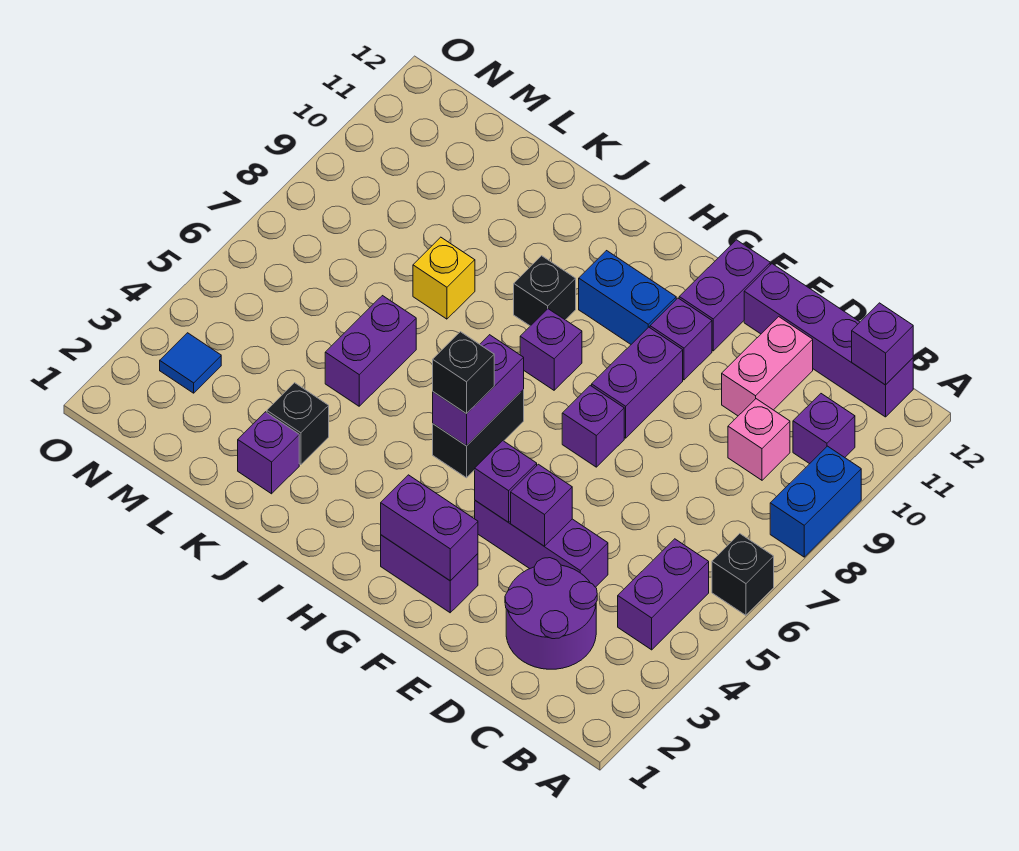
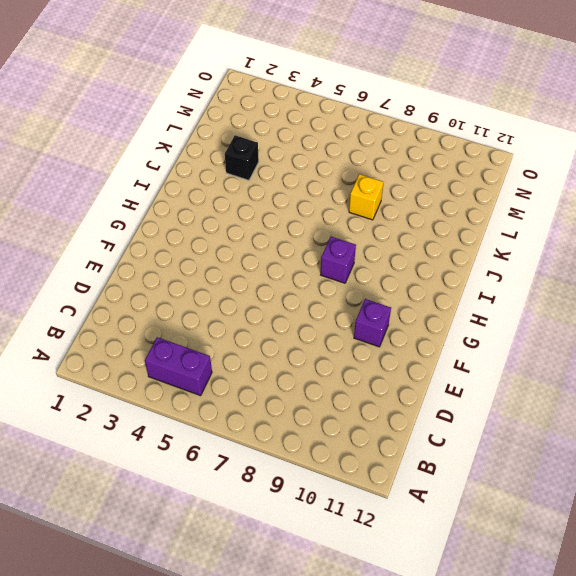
none -> black 1x1 brick [712,534,774,615]
none -> blue 1x2 brick [770,446,861,557]
none -> purple 1x1 brick [793,394,855,464]

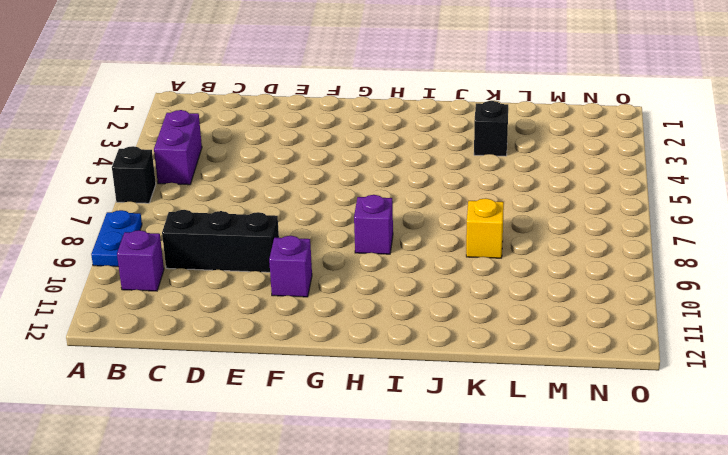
blue 1x2 plate [91,210,142,267] -> blue 1x2 brick [770,446,861,557]
black 1x3 brick [162,210,279,272] -> pink 1x1 brick [728,399,790,480]
none -> purple 1x4 brick [744,264,913,417]
none -> purple 2x2 round brick [505,558,597,669]
none -> purple 1x3 brick [475,501,608,587]

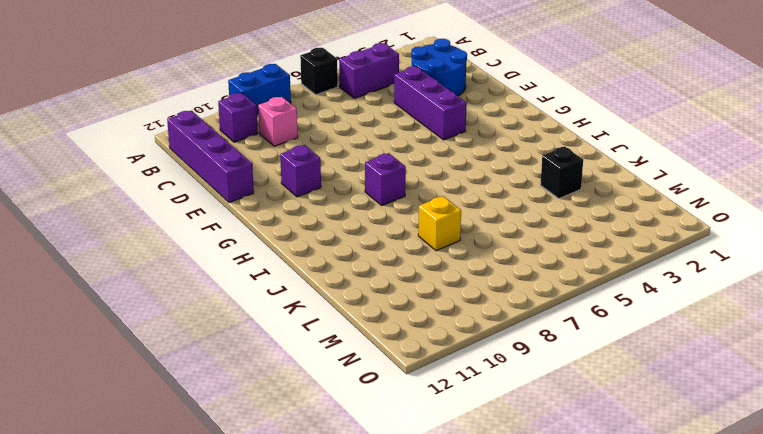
blue 2x2 round brick [411,39,467,96] -> purple 2x2 round brick [505,558,597,669]
none -> pink 1x2 brick [722,317,813,416]
none -> purple 1x2 brick [381,535,478,613]
none -> purple 1x1 brick [562,385,624,467]

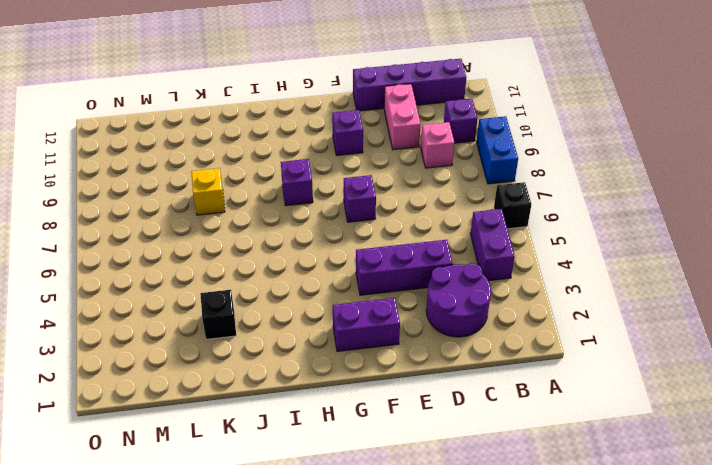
none -> purple 1x2 brick [592,327,683,438]
none -> purple 1x2 brick [679,240,770,351]
none -> blue 1x2 brick [579,251,676,344]

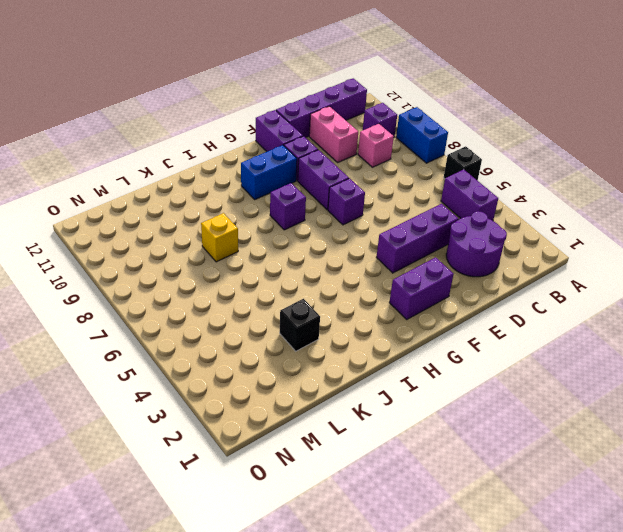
none -> black 1x2 brick [433,390,524,478]
none -> black 1x1 brick [514,256,576,326]
none -> purple 1x1 brick [238,412,299,494]

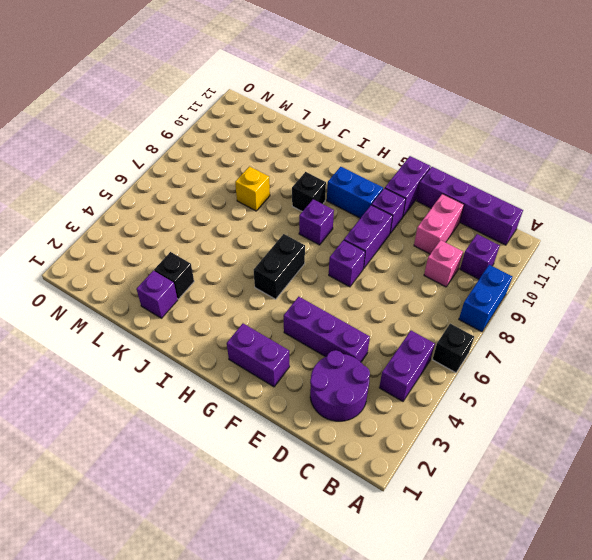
none -> purple 1x2 brick [325,296,416,406]
none -> blue 1x1 tile [160,333,221,393]
none -> purple 1x1 brick [852,303,913,385]

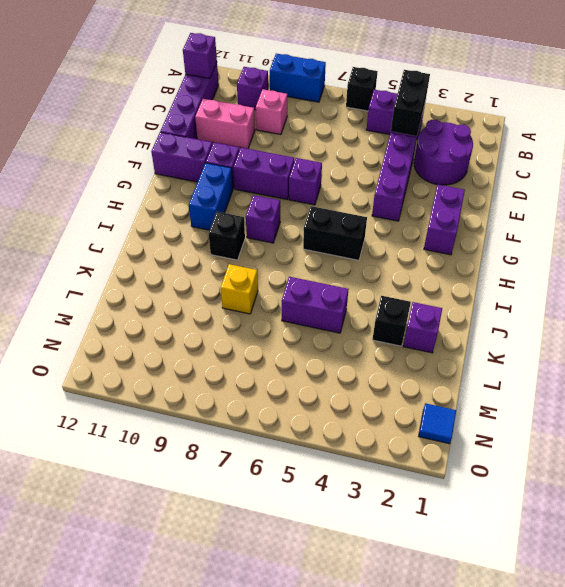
black 1x2 brick [391,70,430,136] -> none
blue 1x1 tile [419,403,456,444] -> blue 1x1 tile moved to [160,333,221,393]
none -> purple 1x1 brick [511,464,572,546]
none -> purple 1x2 brick [381,475,478,581]
none -> purple 1x1 brick [475,441,537,522]

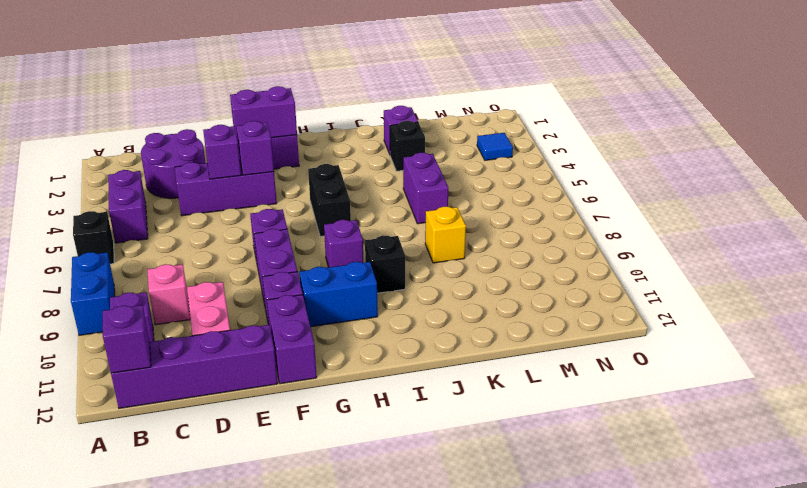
none -> purple 1x2 brick [433,335,524,446]
none -> black 1x1 brick [433,332,494,414]

